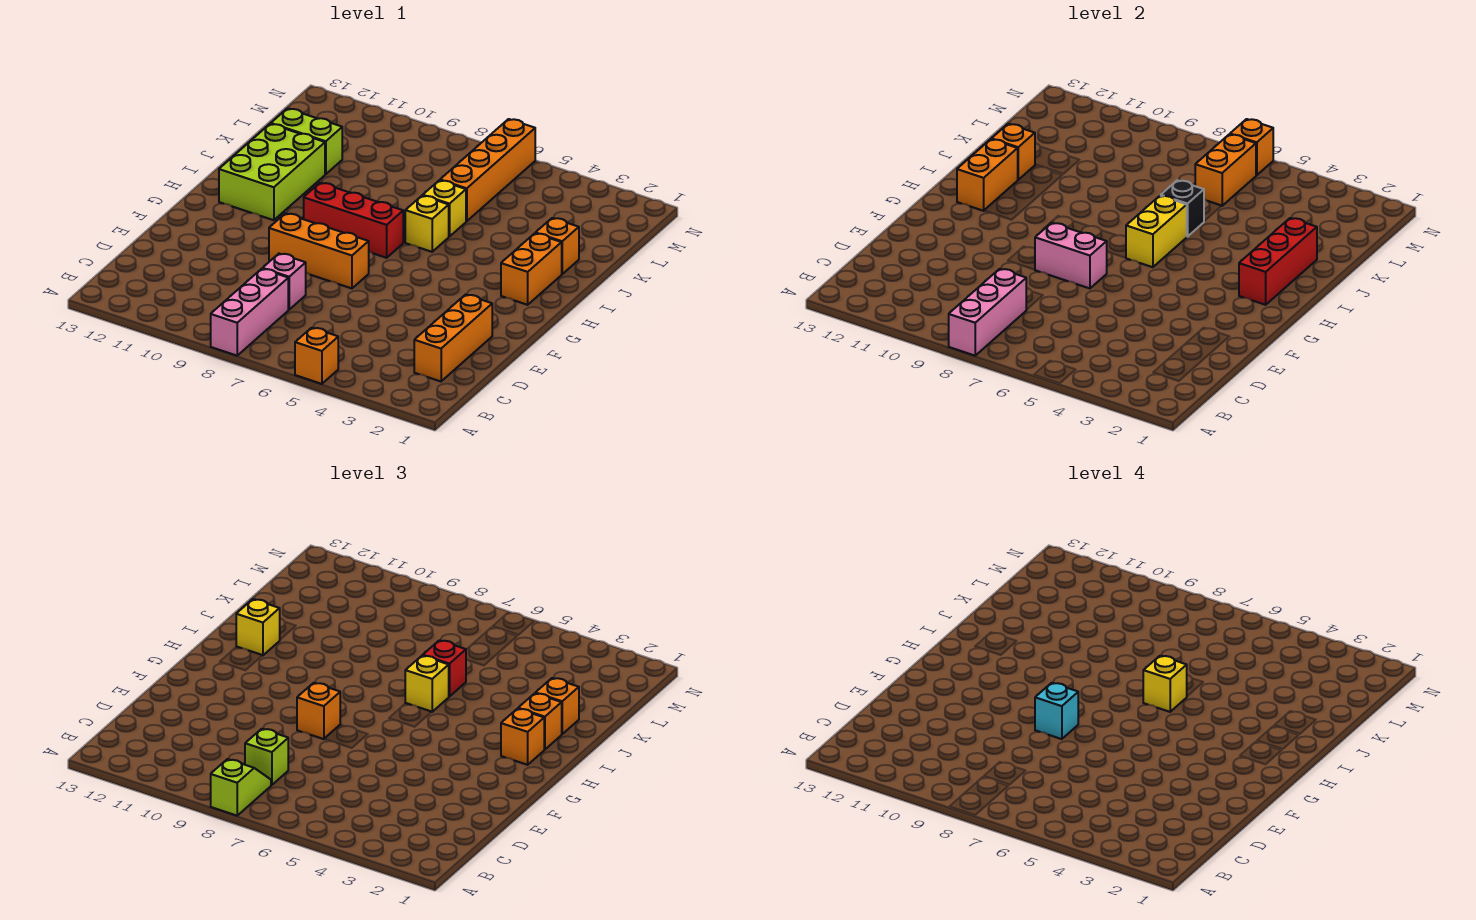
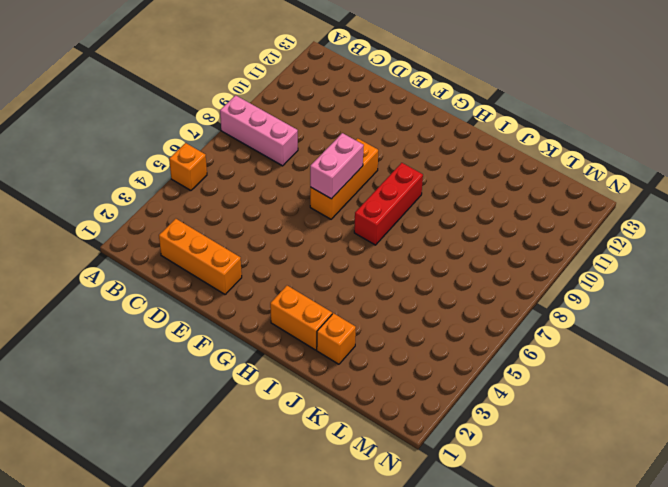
none -> pink 1x1 brick [262,254,306,310]
none -> lime 2x3 brick [219,124,325,220]
none -> yellow 1x1 brick [405,196,449,252]
none -> yellow 1x1 brick [423,180,466,237]

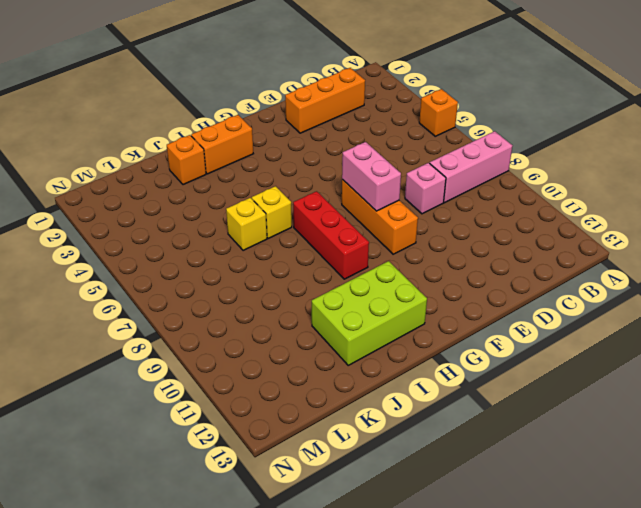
none -> orange 1x4 brick [440,119,535,221]
none -> lime 1x2 brick [271,109,342,174]
none -> pink 1x3 brick [949,269,1026,356]
none -> red 1x3 brick [1239,218,1317,305]

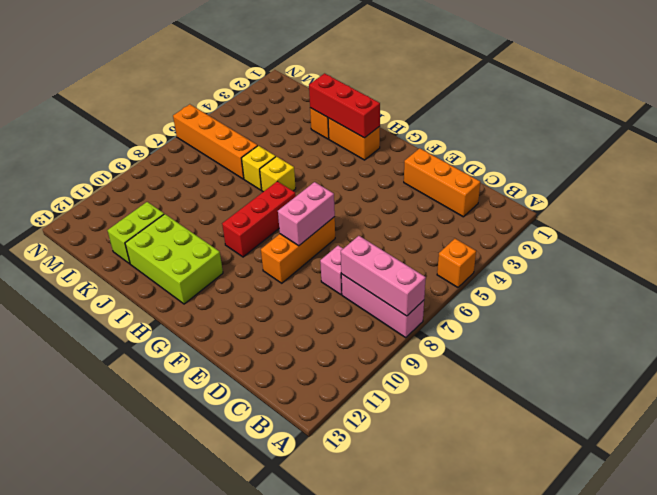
none -> yellow 1x2 brick [1126,196,1187,267]
none -> orange 1x2 brick [957,139,1018,211]
none -> black 1x1 brick [1161,180,1204,237]
none -> orange 1x1 brick [992,124,1035,180]

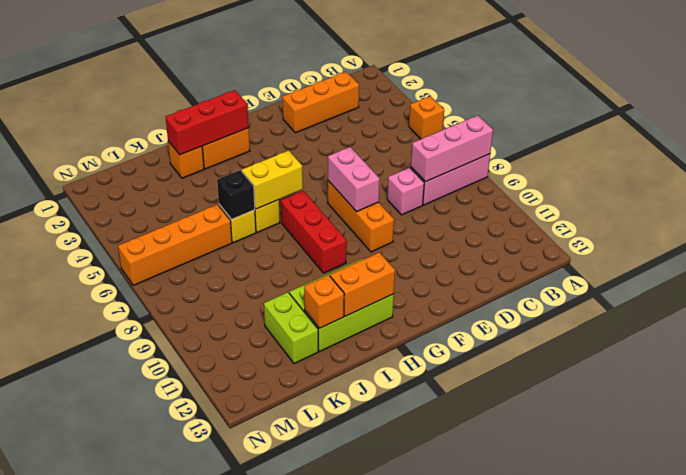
none -> orange 1x2 brick [1195,134,1256,206]
none -> orange 1x1 brick [1230,119,1273,175]
none -> lime 1x2 slope [211,759,271,816]
none -> lime 1x1 brick [245,729,288,785]

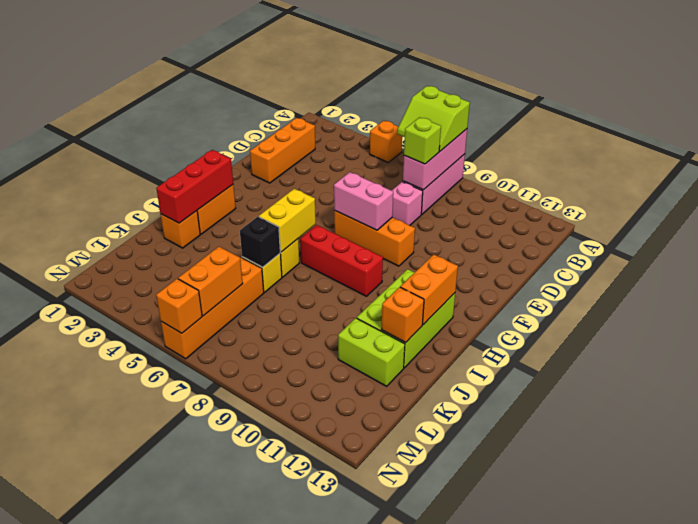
lime 2x2 slope [397,86,470,151] -> lime 1x2 slope [211,759,271,816]
none -> orange 1x1 brick [297,683,340,739]
none -> orange 1x1 brick [501,709,544,765]
none -> orange 1x1 brick [518,693,562,750]
none -> yellow 1x1 brick [405,656,449,712]

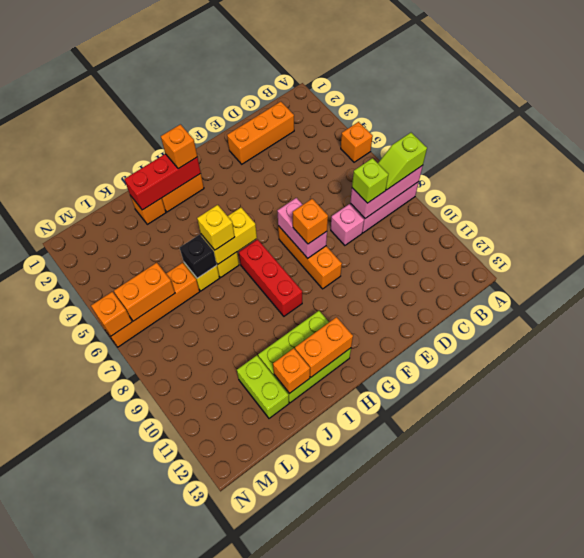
none -> orange 1x1 brick [518,693,562,750]
none -> yellow 1x1 brick [236,599,280,655]
none -> orange 1x1 brick [536,678,579,734]
none -> red 1x1 brick [423,640,466,697]

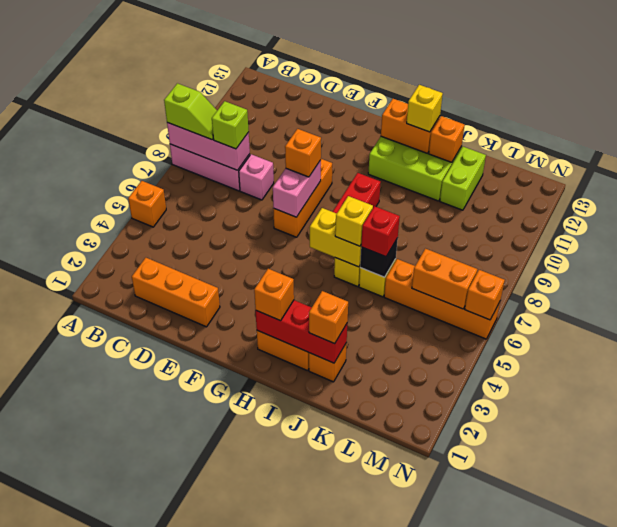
none -> orange 1x1 brick [518,693,562,750]
none -> cyan 1x1 brick [1035,683,1078,739]
none -> yellow 1x1 brick [1143,656,1187,712]

